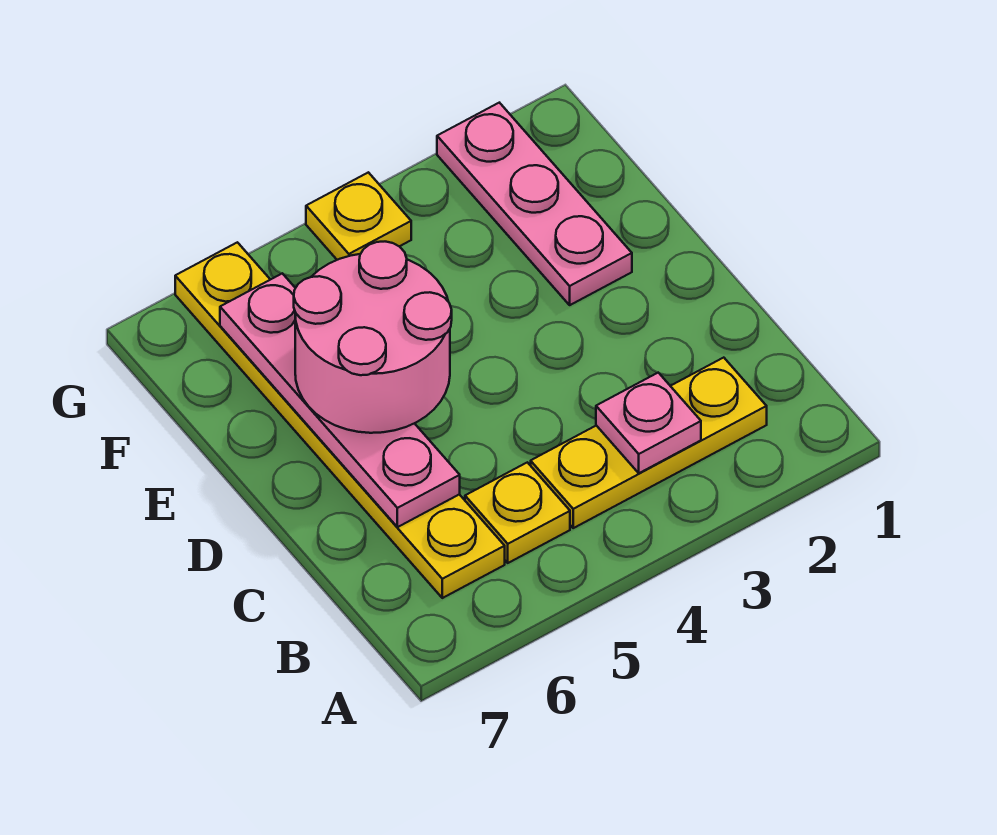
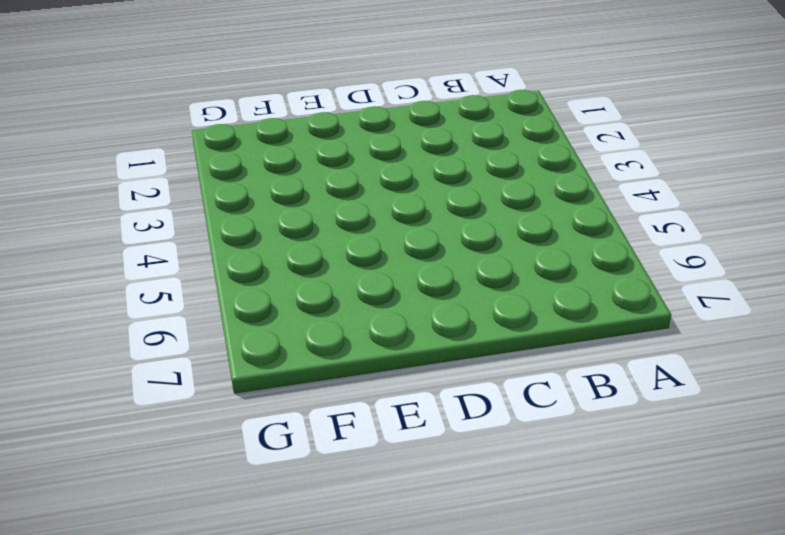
none -> yellow 1x3 plate [531,358,767,528]
none -> yellow 1x1 plate [465,462,570,563]

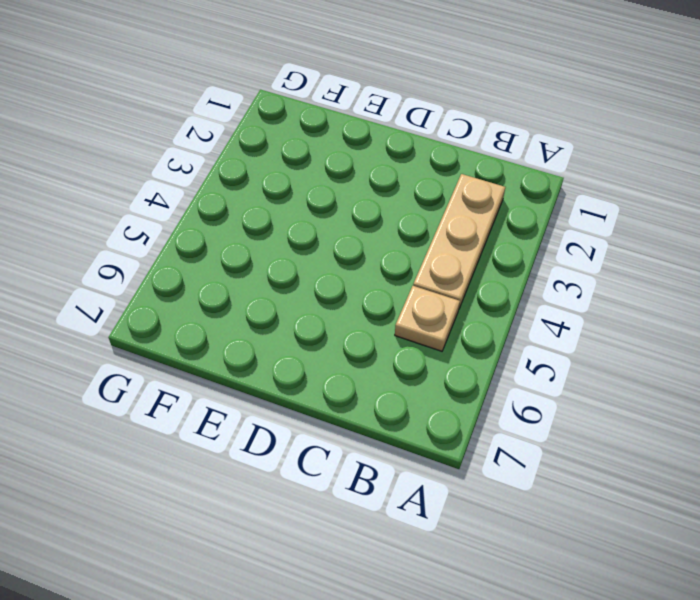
tan 1x3 plate [413,174,505,309] -> yellow 1x3 plate [531,358,767,528]
tan 1x1 plate [395,286,460,351] -> yellow 1x1 plate [465,462,570,563]
none -> yellow 1x6 plate [175,242,505,598]
none -> pink 1x3 plate [437,103,632,305]

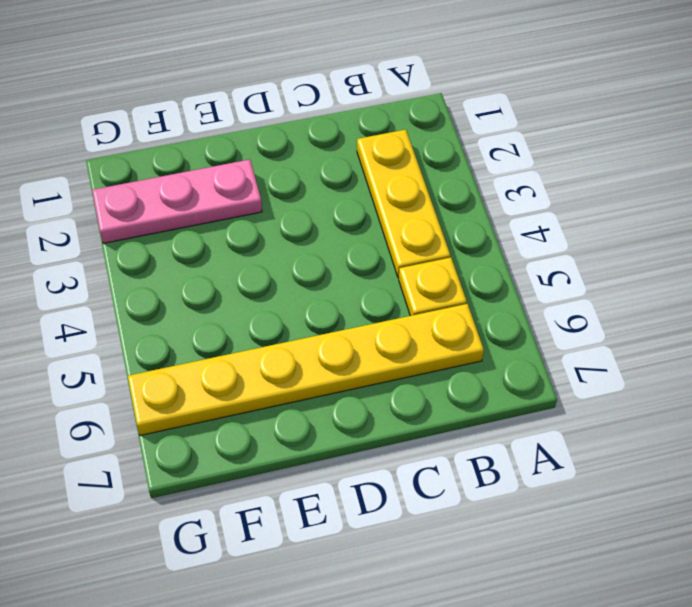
none -> yellow 1x1 plate [306,172,411,260]
none -> pink 1x1 plate [596,373,701,473]

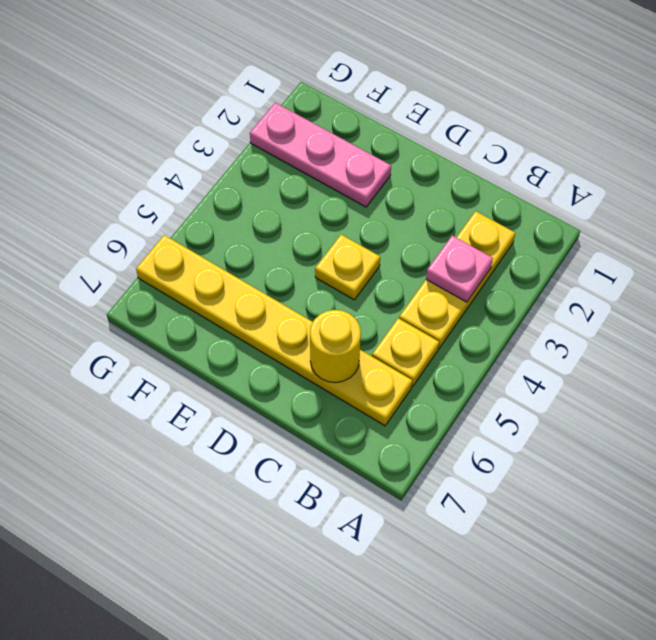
yellow 1x1 round brick [310,310,361,383] -> pink 1x4 plate [220,273,460,527]
yellow 1x1 plate [315,235,380,300] -> yellow 1x1 plate moved to [306,172,411,260]
none -> pink 2x2 round brick [294,242,452,433]

